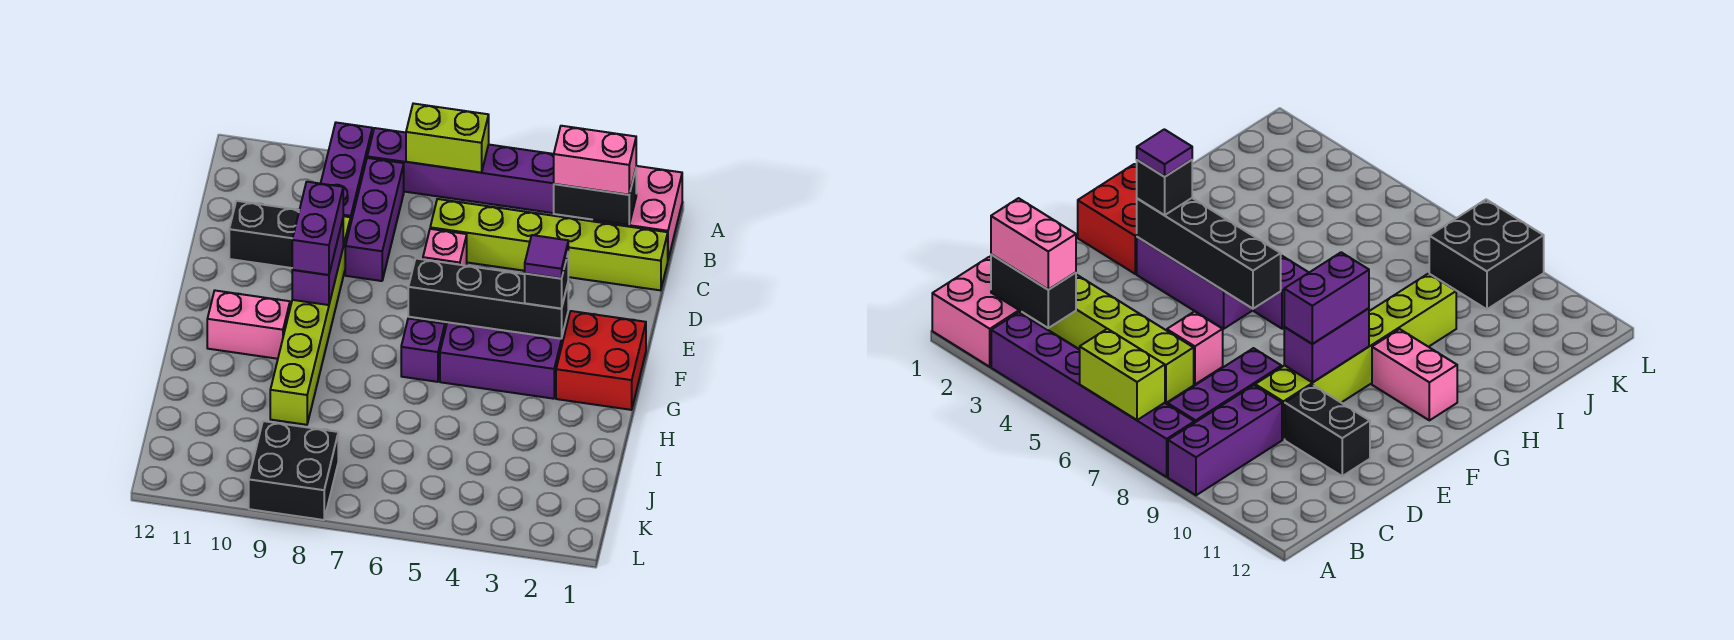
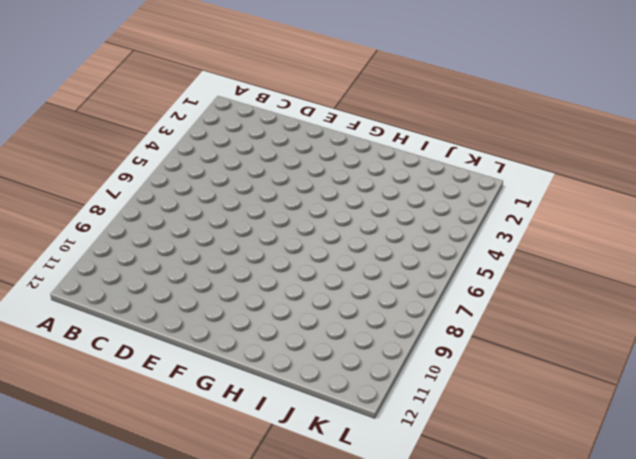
none -> pink 2x2 brick [592,166,682,259]
none -> purple 1x6 brick [367,128,554,213]
none -> purple 1x3 brick [321,123,372,221]

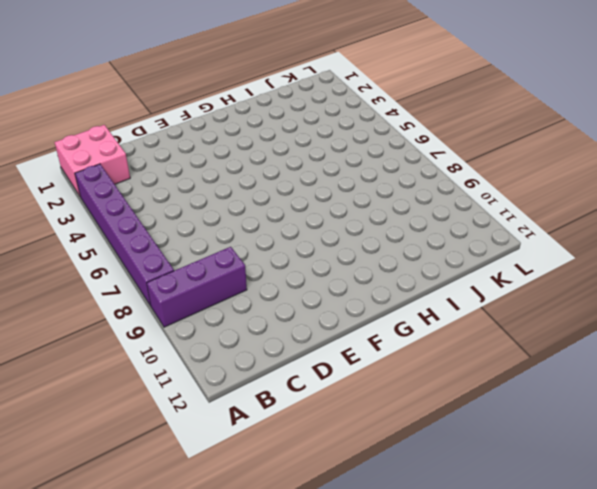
none -> purple 1x3 brick [345,158,404,281]
none -> lime 1x6 brick [430,199,668,290]
none -> pink 1x1 brick [423,229,467,266]

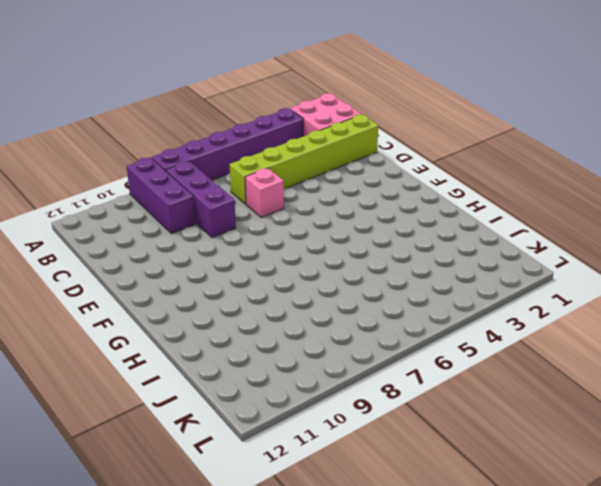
none -> lime 1x6 brick [270,216,351,425]
none -> black 1x2 brick [229,201,299,268]
none -> red 2x2 brick [556,311,646,410]

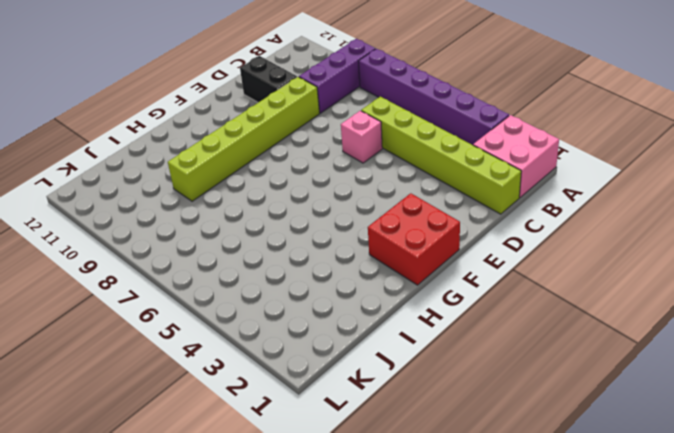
none -> purple 1x3 brick [345,158,404,281]
none -> purple 2x3 brick [440,314,568,399]
none -> purple 1x1 brick [401,318,445,382]

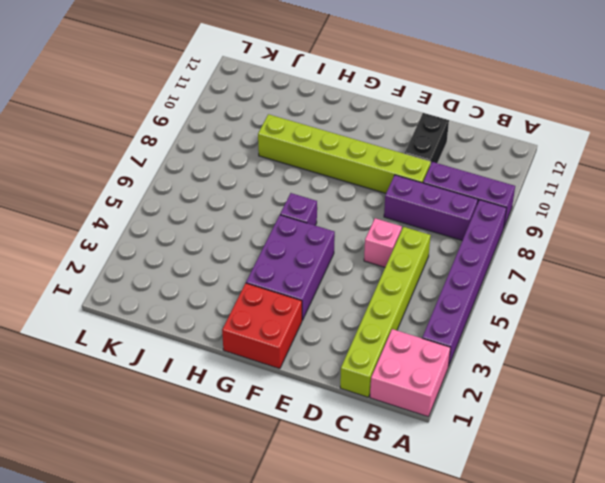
none -> pink 1x2 brick [207,291,290,359]
none -> black 2x2 brick [249,421,338,520]
none -> lime 1x2 brick [406,104,489,173]

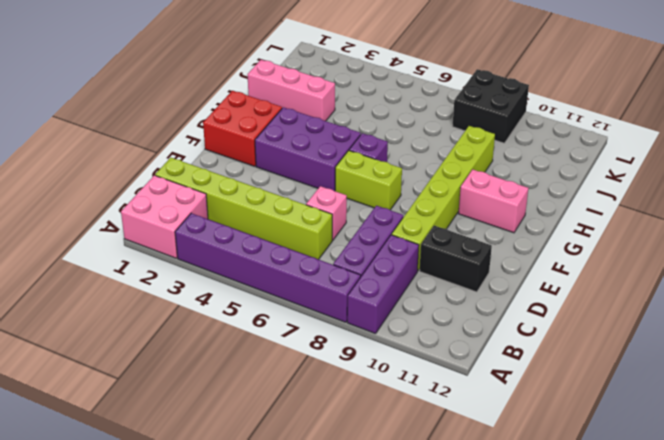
lime 1x2 brick [335,150,402,210] -> lime 1x2 brick moved to [406,104,489,173]
pink 1x3 brick [247,60,335,121] -> none
none -> black 1x2 brick [554,170,636,225]
none -> purple 1x2 brick [292,220,343,305]
none -> black 1x4 brick [408,259,568,339]

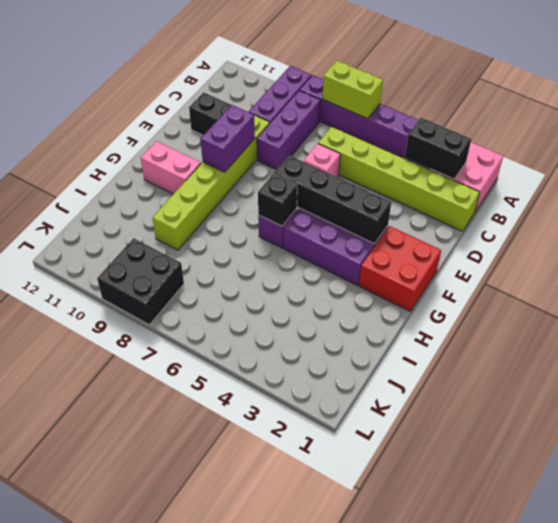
black 1x1 brick [258,174,297,226] -> black 1x1 brick moved to [525,254,568,309]
none -> pink 1x2 brick [554,126,636,195]
none -> purple 1x2 brick [292,182,343,275]
none -> purple 1x1 tile [525,235,568,279]

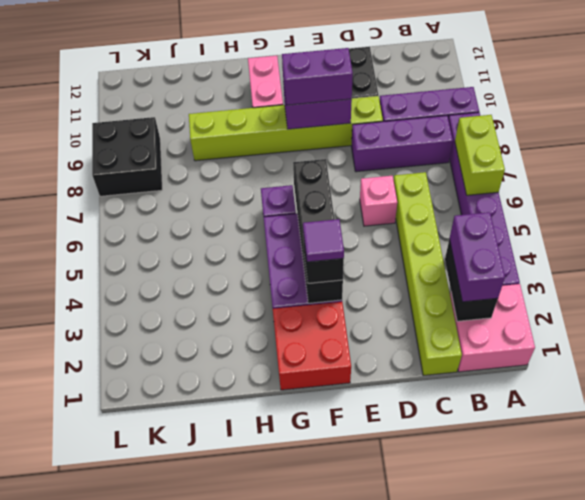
purple 1x2 brick [449,212,505,302] -> pink 1x2 brick [554,126,636,195]

